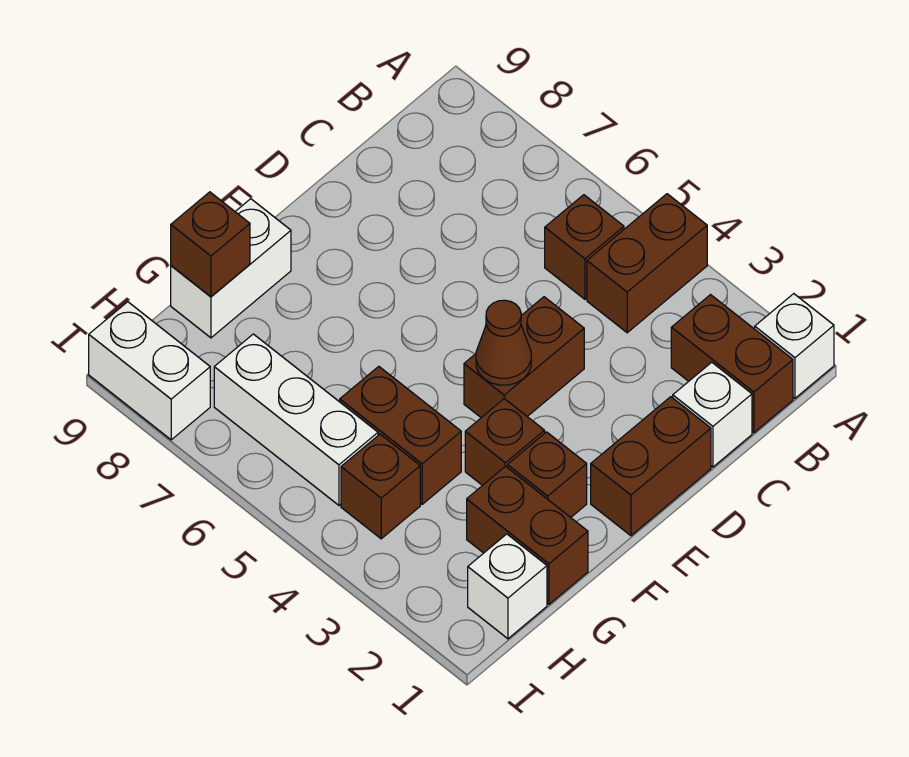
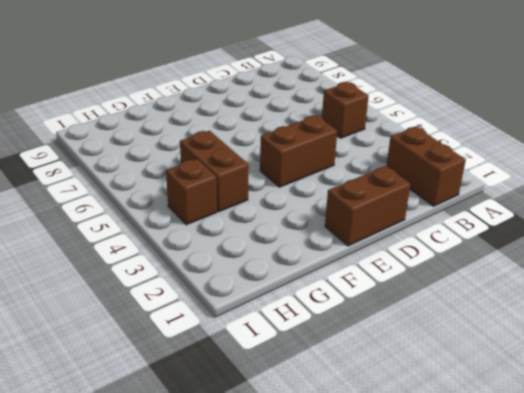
none -> white 1x1 brick [755,294,834,398]
none -> brown 1x2 brick [587,194,707,333]
none -> white 1x1 brick [673,362,752,467]

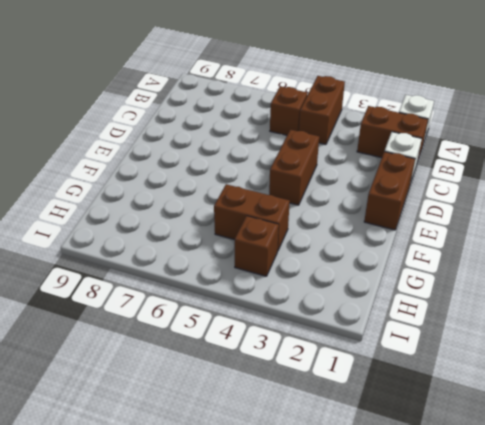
none -> brown 1x1 brick [508,432,587,517]
none -> brown 1x1 brick [465,399,545,485]
none -> white 1x2 brick [171,199,291,338]

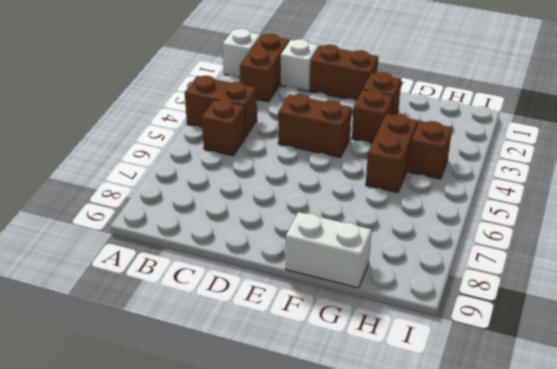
none -> brown 1x2 brick [467,466,588,604]
none -> white 1x1 brick [468,534,547,639]
none -> white 1x3 brick [214,334,378,505]

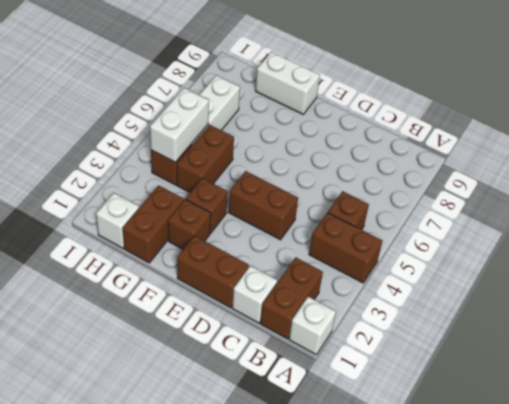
white 1x2 brick [150,88,209,163] -> white 1x2 brick moved to [89,302,210,440]
none -> brown 1x1 cone [476,300,531,385]
none -> brown 1x1 brick [171,192,250,297]

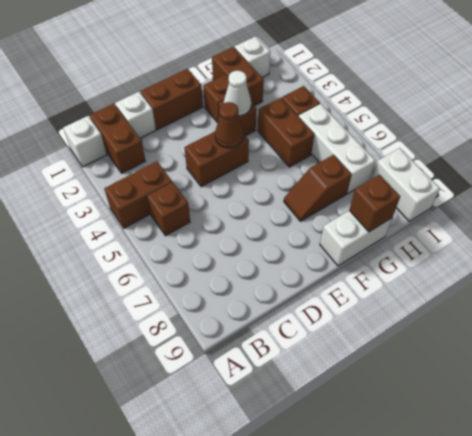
white 1x1 cone [224,70,251,116] -> none
brown 1x2 slope [284,155,352,221] -> none

